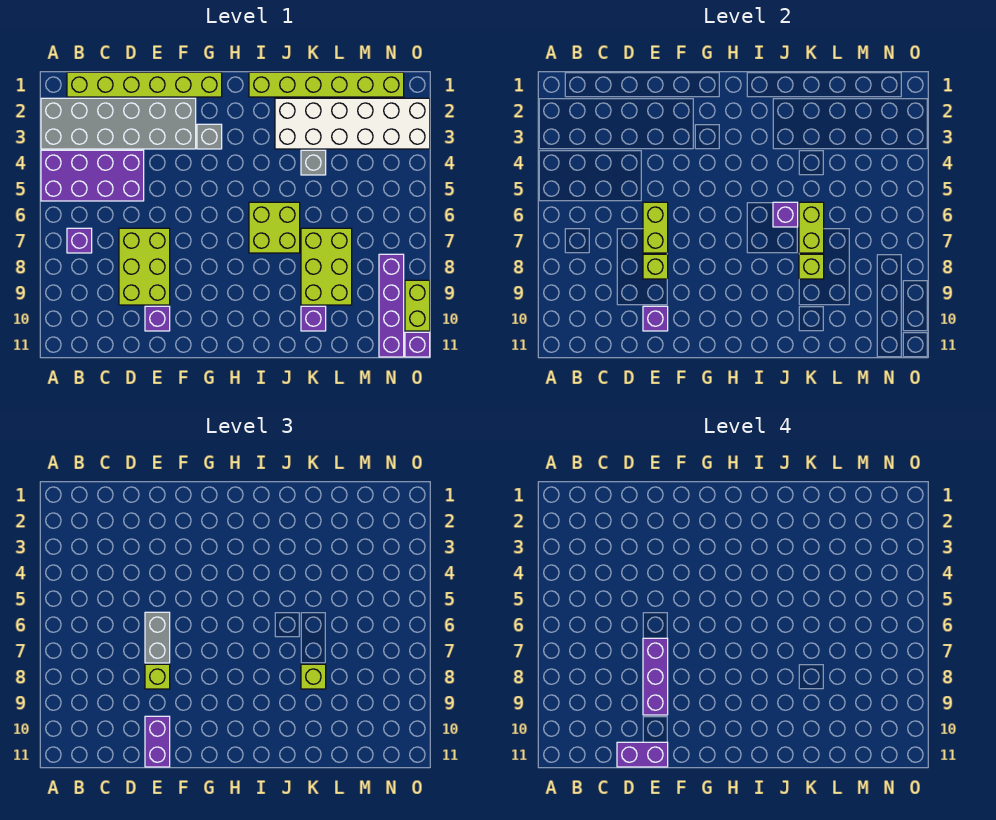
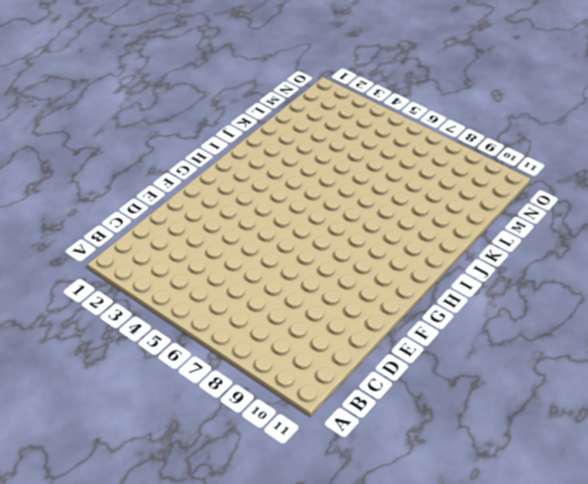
none -> grey 2x6 brick [41,98,196,149]
none -> purple 2x4 brick [41,150,144,201]
none -> lime 1x6 brick [67,72,222,97]

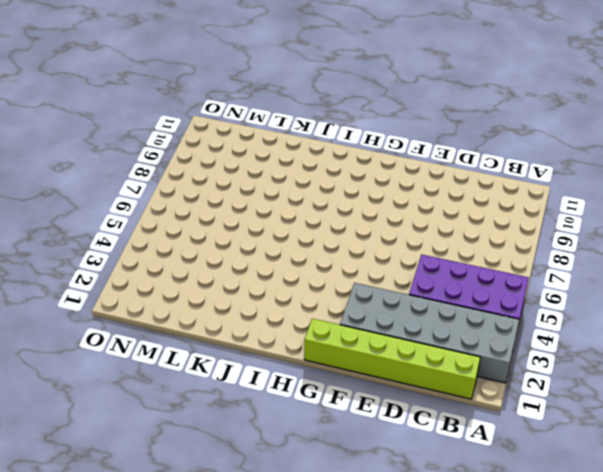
none -> purple 1x1 brick [67,228,92,253]
none -> lime 2x3 brick [119,228,170,305]
none -> purple 1x1 brick [145,306,170,331]

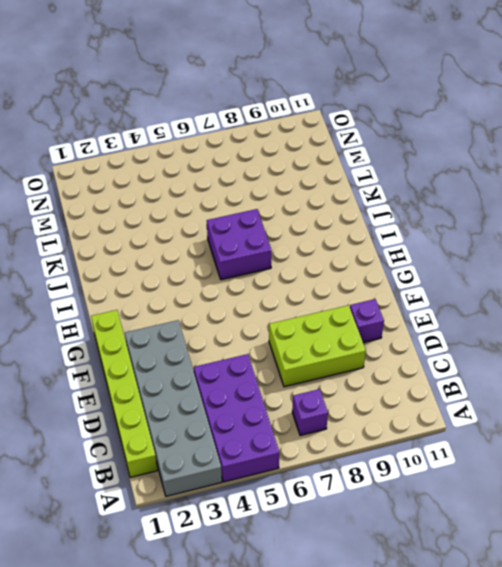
purple 2x2 brick [207,209,272,280] -> lime 2x2 brick [249,202,300,253]
none -> grey 1x1 brick [197,124,222,149]
none -> lime 1x6 brick [249,72,404,97]
none -> white 2x6 brick [275,98,430,149]

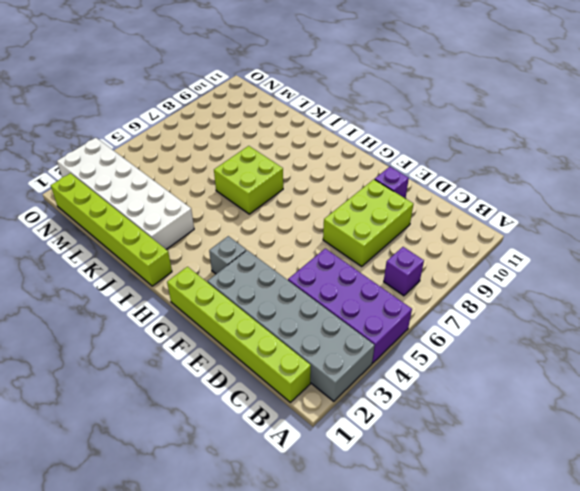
none -> grey 1x1 brick [301,150,326,175]
none -> lime 2x3 brick [301,228,352,305]
none -> purple 1x1 brick [301,306,326,331]

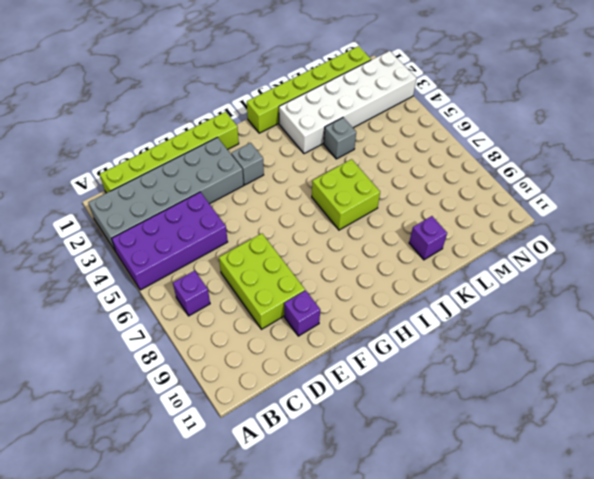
none -> lime 2x3 brick [301,228,352,305]
none -> purple 1x4 brick [379,254,404,357]
none -> lime 1x2 brick [405,280,430,331]

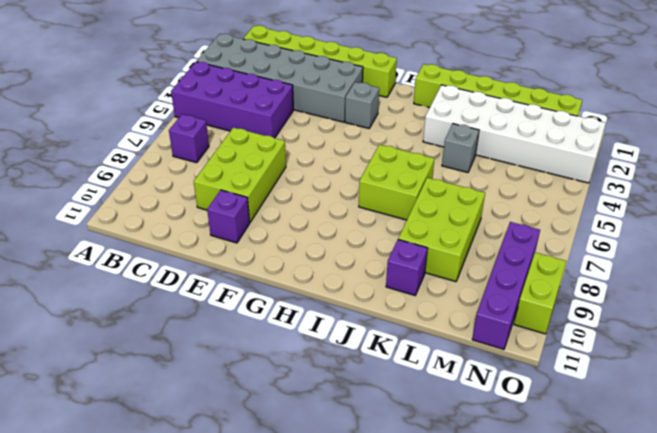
none -> purple 1x1 brick [405,332,430,357]
none -> lime 1x2 brick [643,202,668,253]
none -> lime 1x1 brick [643,254,668,279]

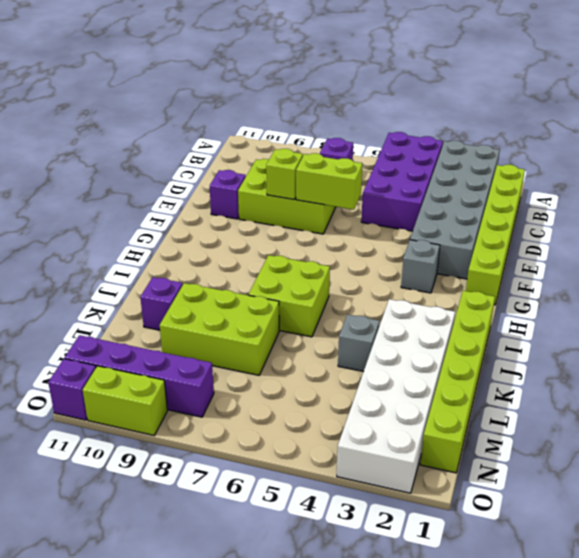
none -> purple 1x1 brick [643,306,668,331]
none -> purple 1x1 brick [773,202,798,227]
none -> lime 1x2 brick [799,202,824,253]

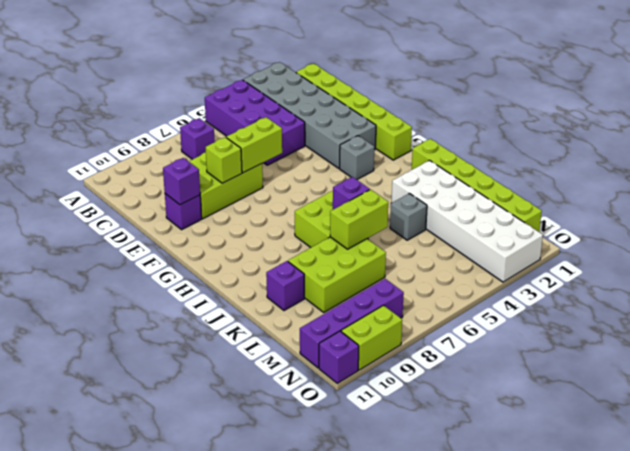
none -> lime 1x1 brick [799,254,824,279]
none -> grey 1x2 brick [145,612,170,663]
none -> lime 1x1 brick [145,664,170,689]

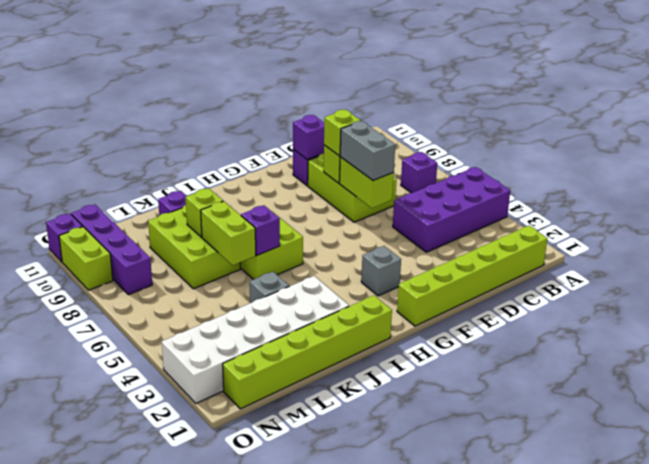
none -> grey 2x6 brick [41,98,196,149]
none -> purple 1x2 brick [145,716,170,767]
none -> lime 1x1 brick [301,664,326,689]

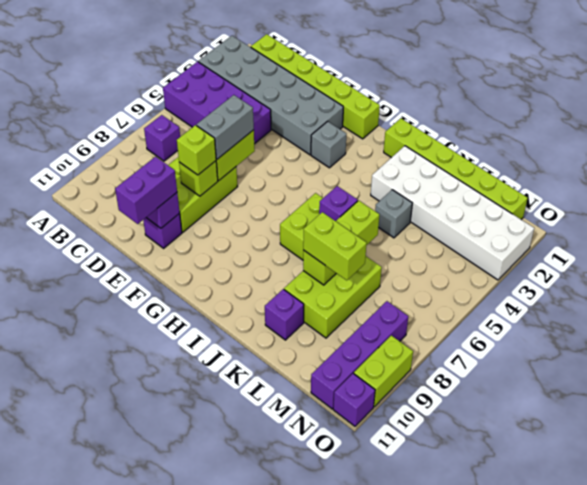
lime 1x2 brick [303,212,367,280] -> lime 1x1 brick [301,664,326,689]
none -> purple 1x2 brick [617,742,668,767]
none -> purple 1x3 brick [643,638,668,715]

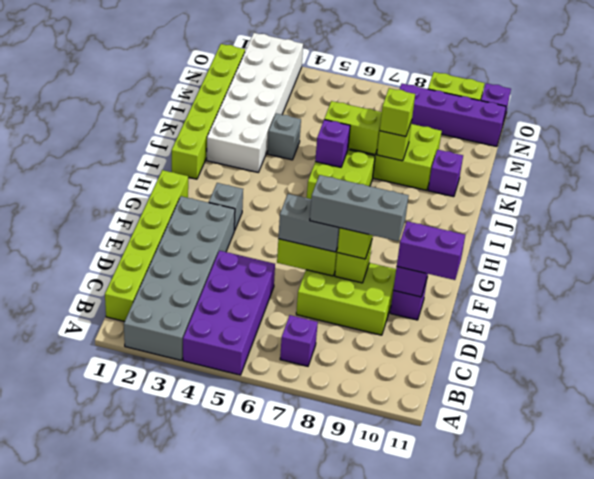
grey 1x3 brick [310,175,409,241] -> purple 1x3 brick [643,638,668,715]
none -> purple 1x2 brick [617,742,668,767]

